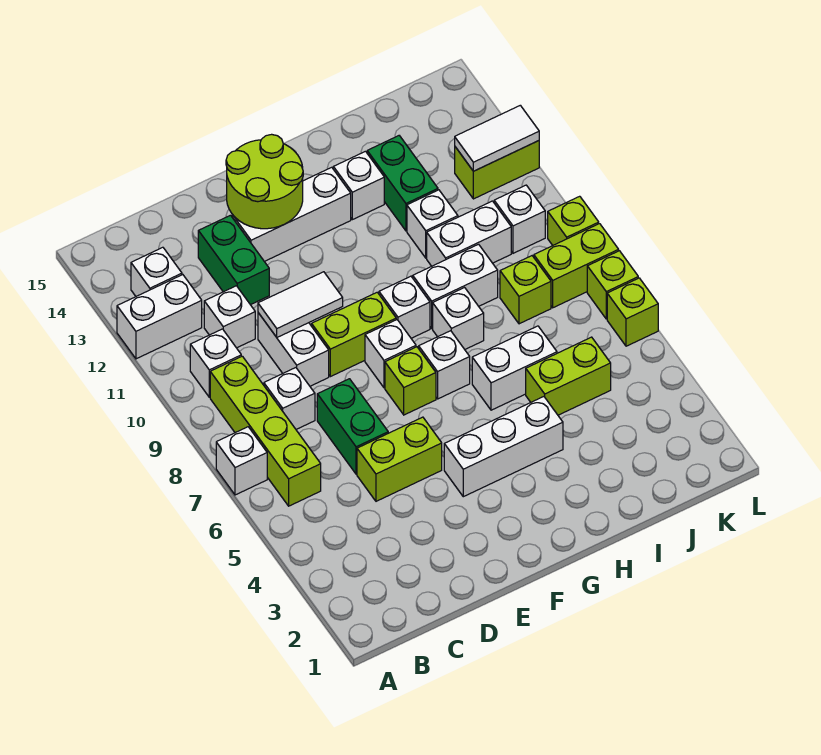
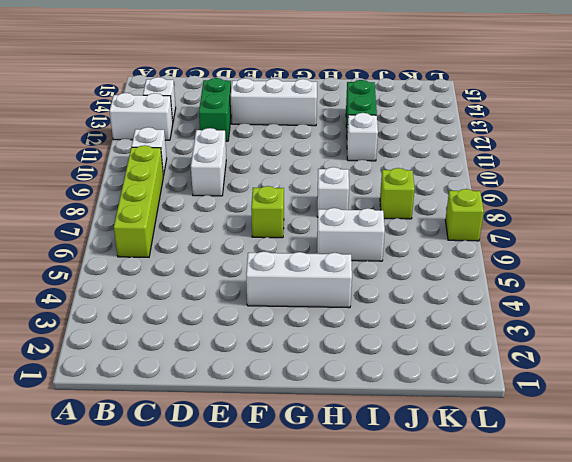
none -> white 1x1 brick [216,427,267,495]
none -> white 1x1 brick [264,368,315,429]
none -> white 1x1 brick [204,286,255,348]
none -> lime 1x2 brick [357,417,442,501]

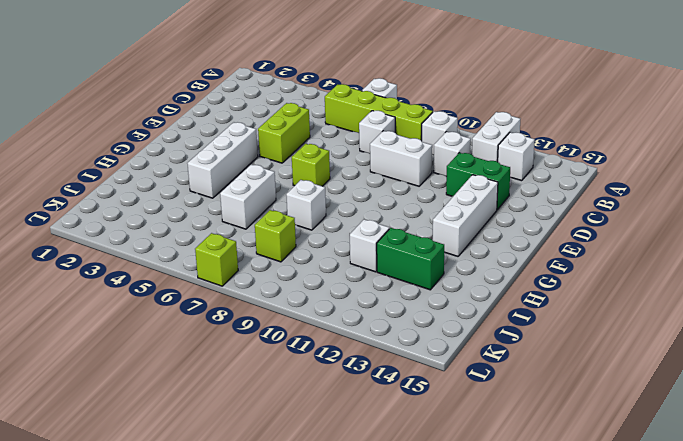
none -> green 1x2 brick [317,379,388,474]
none -> lime 1x2 brick [312,292,396,377]
none -> white 1x1 brick [365,320,416,388]
none -> white 1x1 brick [419,331,470,399]

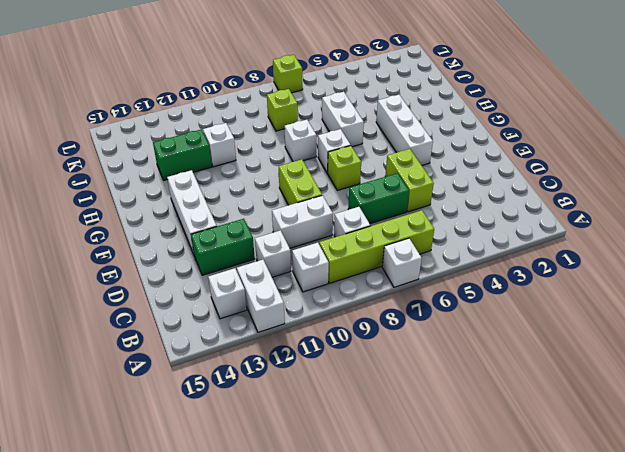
none -> white 1x1 brick [365,320,416,388]
none -> white 1x1 brick [379,276,430,338]
none -> white 1x2 brick [413,244,498,328]
none -> white 1x1 brick [333,151,384,220]

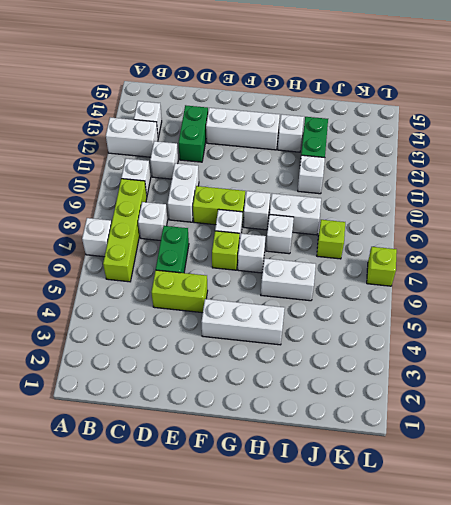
none -> lime 1x2 brick [526,337,611,415]
none -> white 1x2 brick [427,201,511,266]
none -> lime 1x2 brick [534,224,619,308]
none -> white 1x1 brick [494,185,545,253]

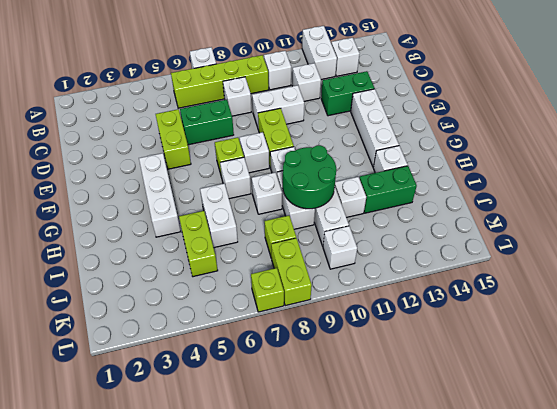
green 2x2 round brick [283,145,336,209] -> none
none -> lime 1x2 brick [455,141,539,199]
none -> lime 1x1 brick [607,278,658,346]
none -> lime 1x1 brick [548,196,599,245]
none -> white 1x2 tile [258,272,343,337]

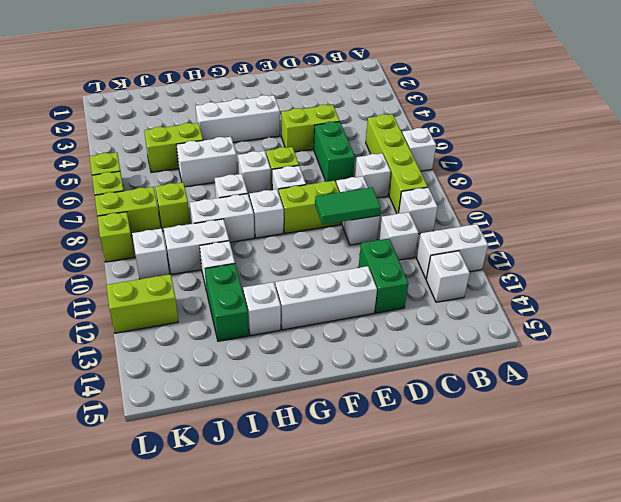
green 1x2 tile [315,187,381,225] -> white 1x2 tile [258,272,343,337]
none -> lime 2x2 round brick [226,134,303,229]
none -> white 1x2 tile [455,105,539,171]

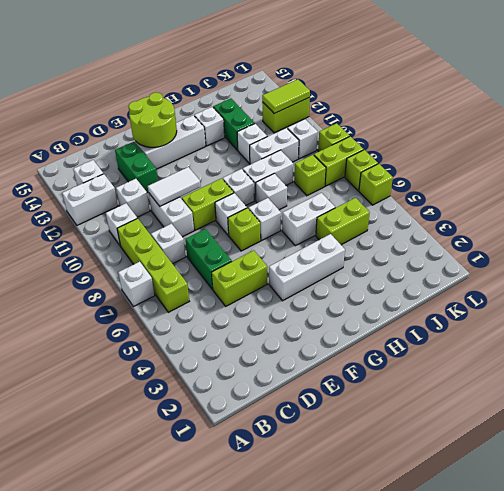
lime 1x2 tile [262,79,310,113] -> white 1x2 tile [455,105,539,171]

